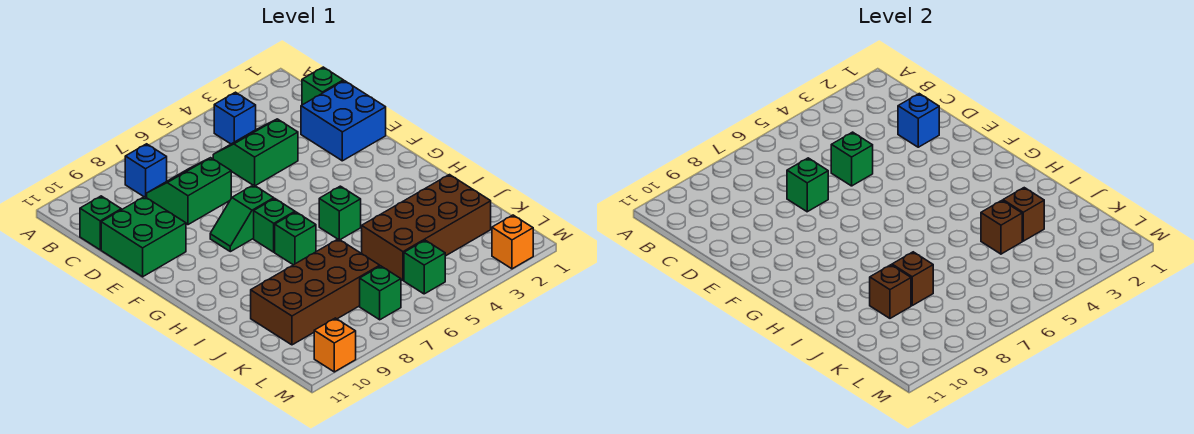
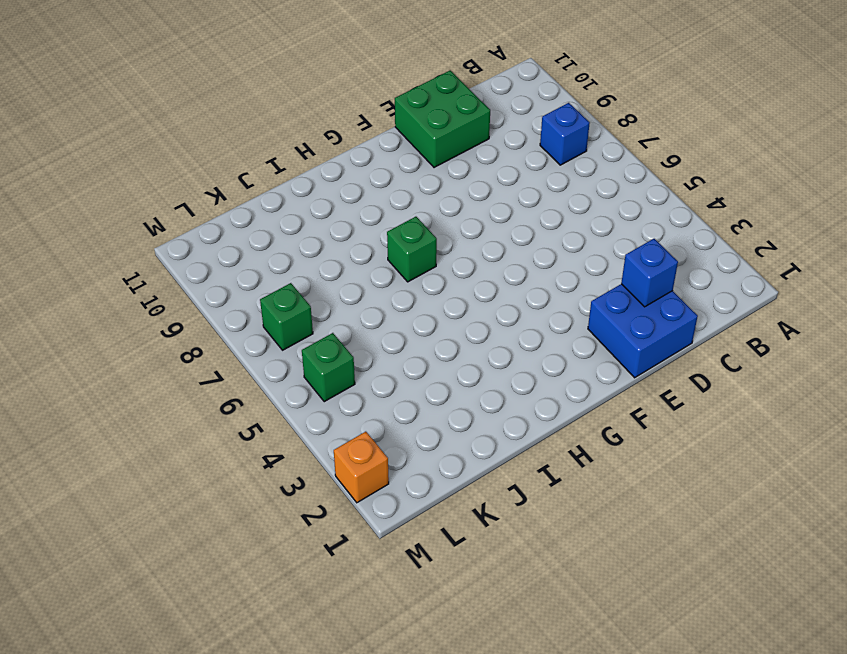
none -> blue 1x1 brick [214,92,256,144]
none -> green 1x1 brick [302,67,343,105]
none -> green 2x2 slope [213,119,298,186]

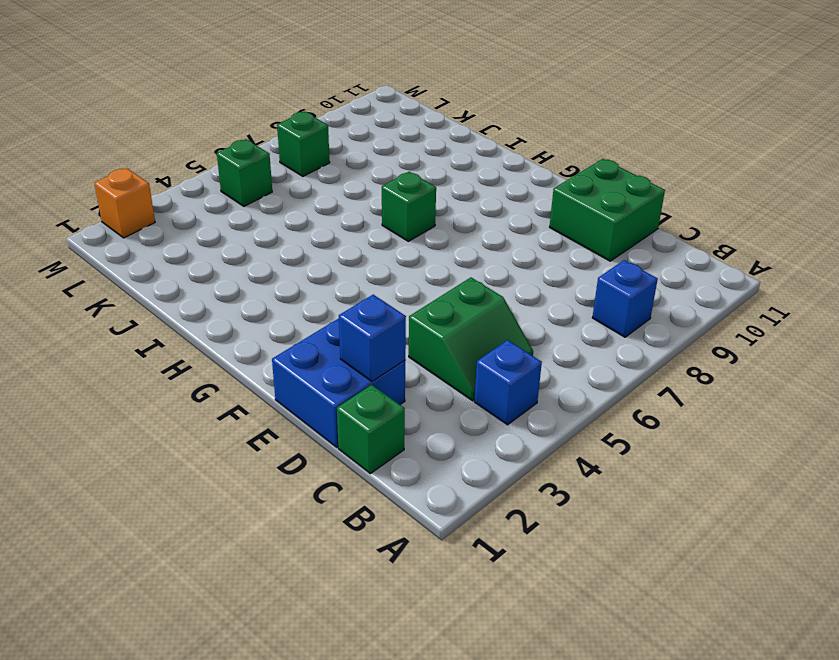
none -> green 2x2 slope [146,158,231,225]
none -> green 1x1 brick [80,196,121,250]
none -> green 1x2 slope [210,185,274,252]

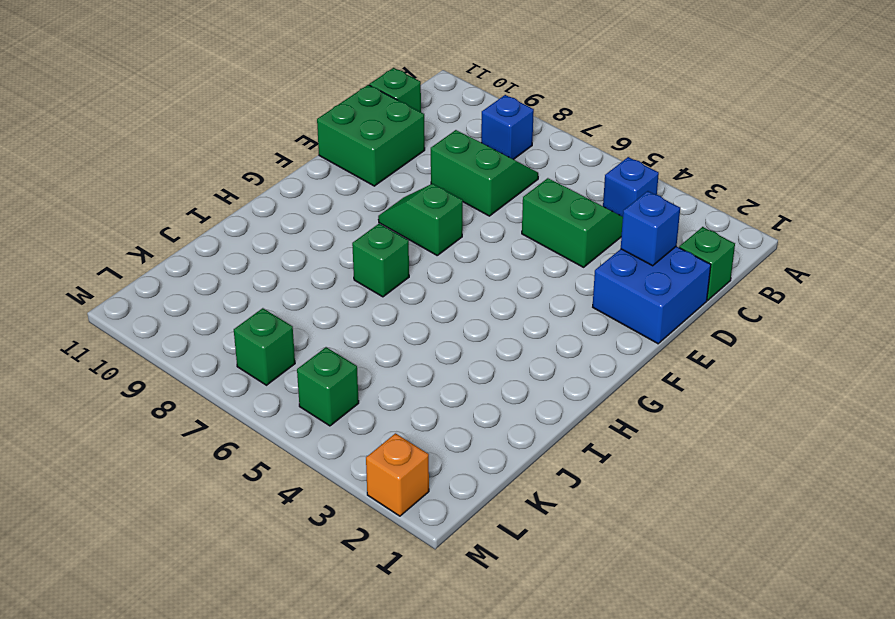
none -> green 1x1 brick [254,199,295,252]
none -> green 1x1 brick [319,186,361,240]
none -> brown 2x4 brick [362,175,491,280]

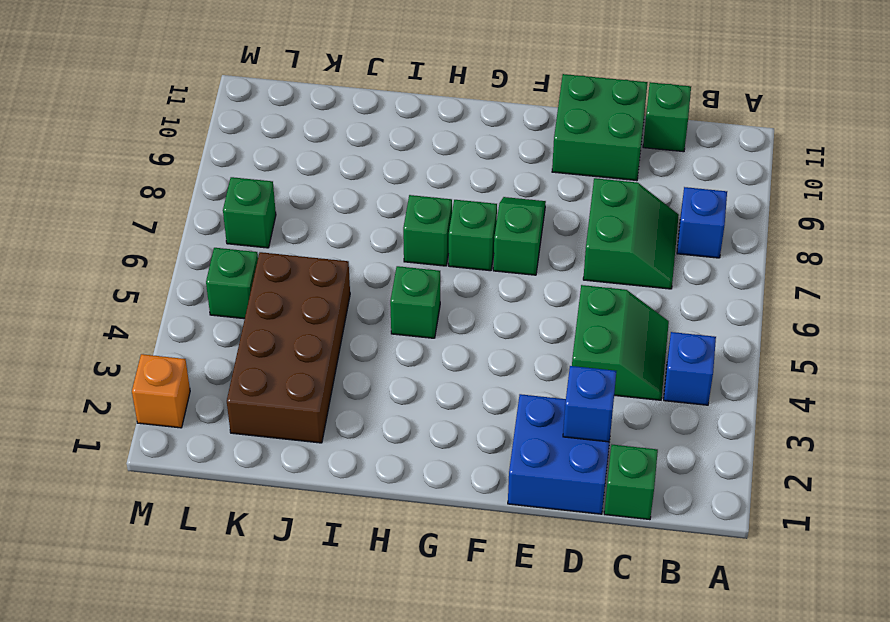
none -> brown 2x4 brick [251,239,380,345]
none -> orange 1x1 brick [314,318,356,372]
none -> green 1x1 brick [831,132,873,186]

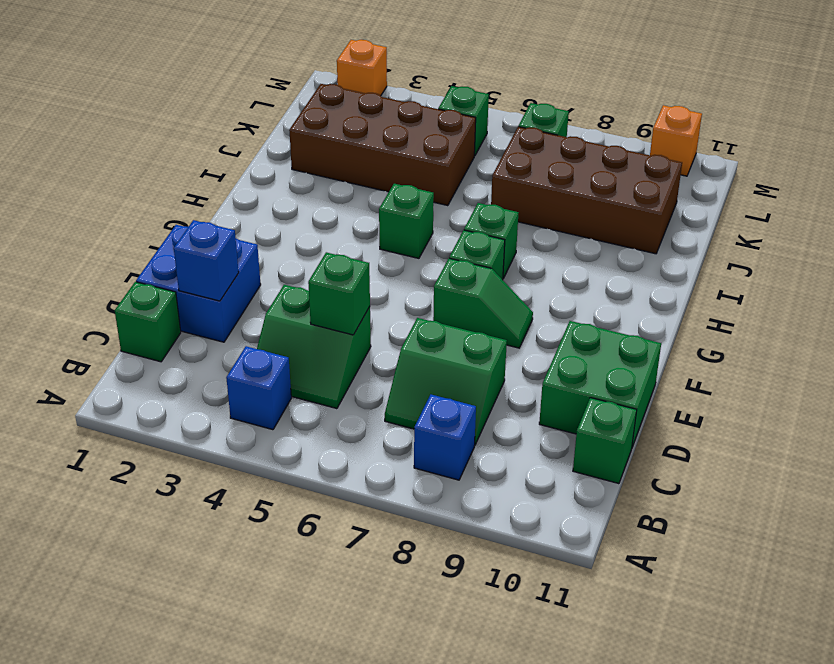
none -> green 1x1 brick [787,158,828,212]
none -> brown 1x1 brick [1003,188,1044,241]
none -> brown 1x1 brick [981,201,1022,254]

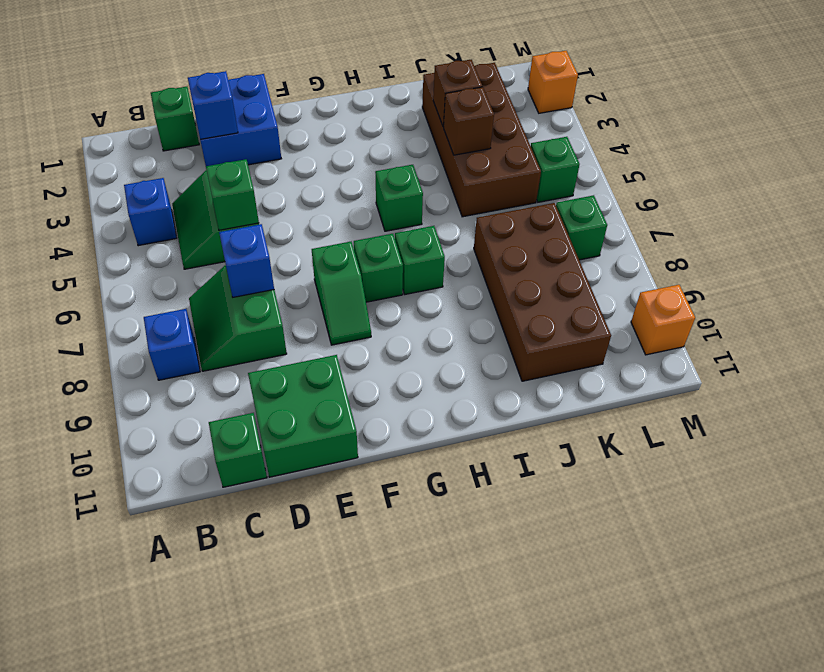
blue 1x1 brick [219,224,274,297] -> green 1x1 brick [787,158,828,212]
none -> brown 1x1 brick [892,252,933,305]
none -> brown 1x1 brick [870,265,911,318]

